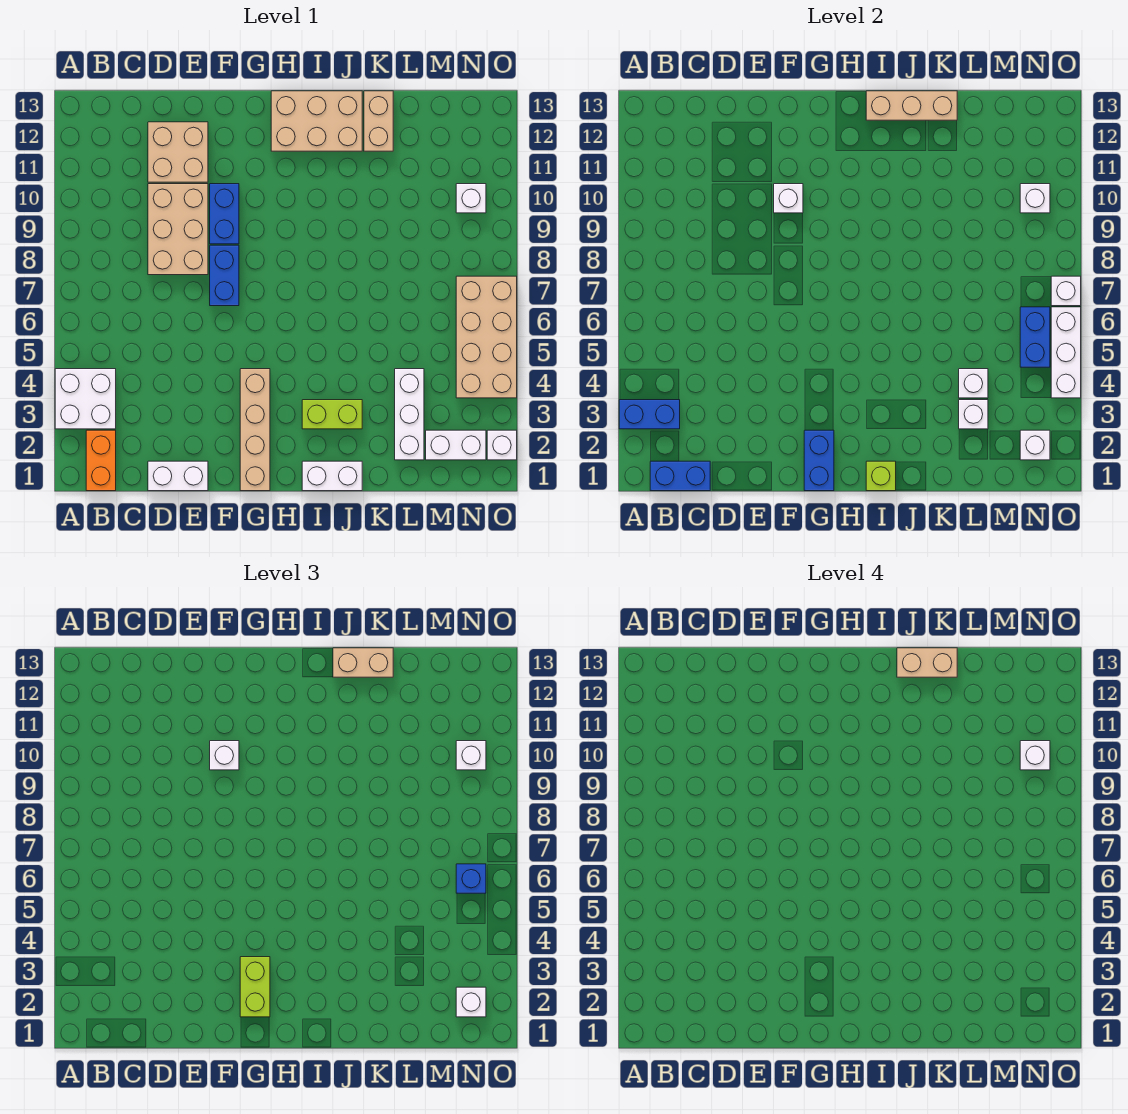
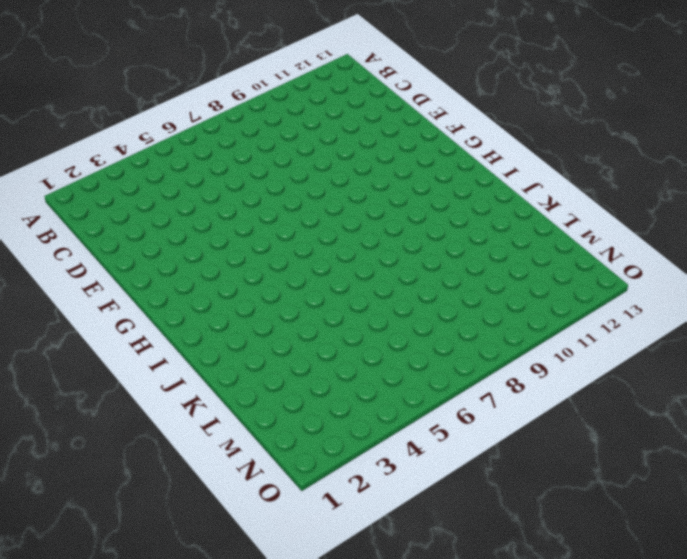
none -> white 2x2 brick [55,369,116,429]
none -> orange 1x2 brick [86,430,116,491]
none -> white 1x2 brick [148,461,208,491]
none -> tan 2x3 brick [148,184,208,275]

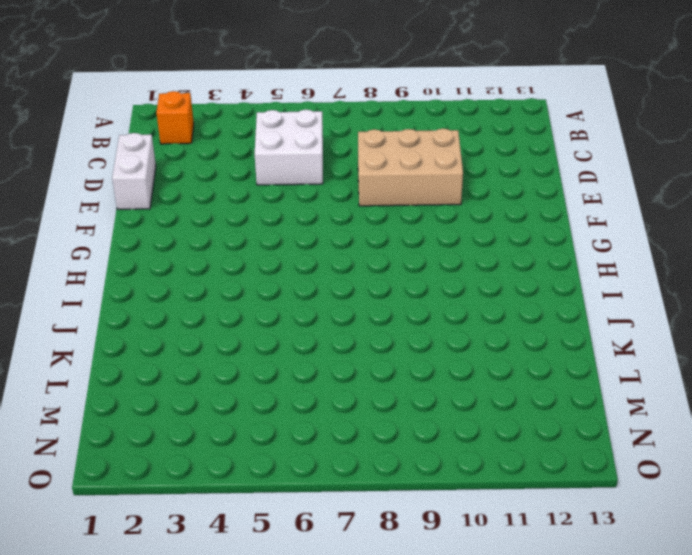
orange 1x1 brick [157,91,194,144] -> orange 1x2 brick [86,430,116,491]
white 2x2 brick [255,110,323,185] -> white 2x2 brick moved to [55,369,116,429]
none -> tan 2x2 brick [148,122,208,182]
none -> blue 1x2 brick [210,245,239,306]
none -> blue 1x2 brick [210,184,239,244]
none -> tan 1x4 brick [240,369,270,491]

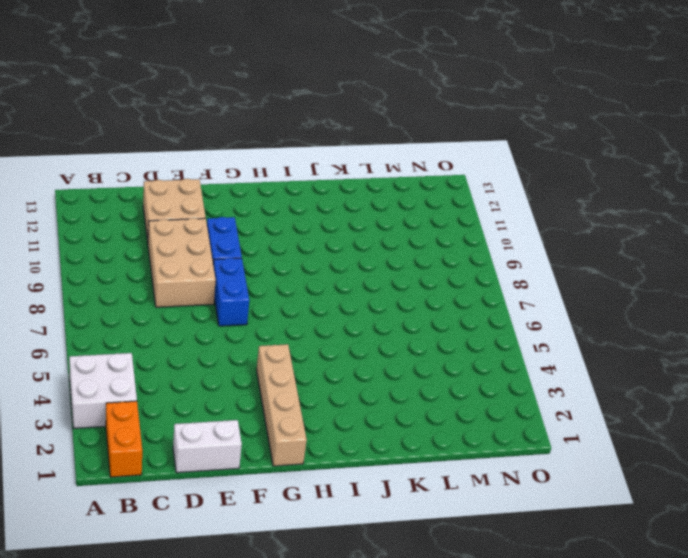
none -> tan 2x3 brick [271,91,362,151]
none -> white 1x2 brick [302,461,362,491]
none -> lime 1x2 brick [302,400,362,429]
none -> tan 1x2 brick [364,91,393,151]

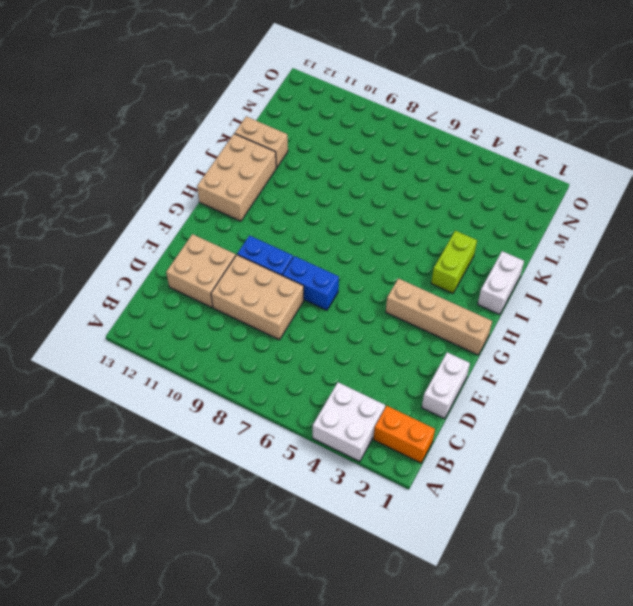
none -> white 1x3 brick [395,369,424,460]
none -> white 1x2 brick [426,430,486,460]
none -> tan 2x4 brick [456,276,517,398]
none -> white 1x1 brick [456,184,486,213]

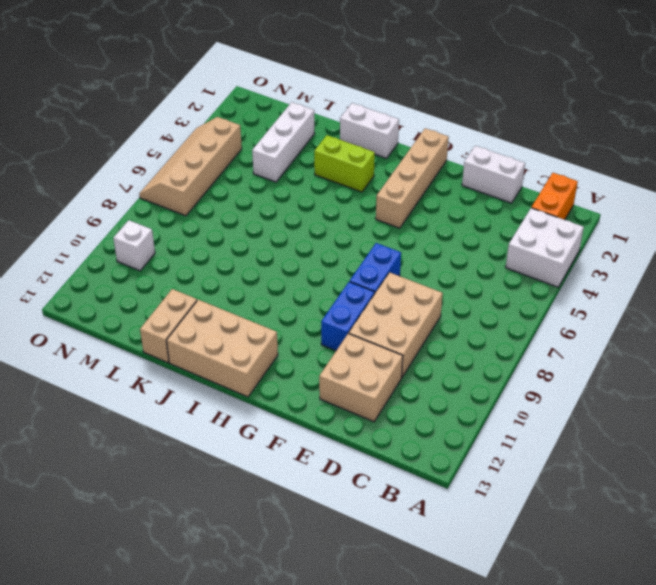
tan 2x4 slope [139,117,242,216] -> tan 2x4 brick [456,276,517,398]
none -> white 1x2 brick [426,430,486,460]
none -> white 1x1 brick [487,430,517,460]
none -> blue 1x2 brick [619,400,680,429]
none -> blue 1x2 brick [650,461,710,491]

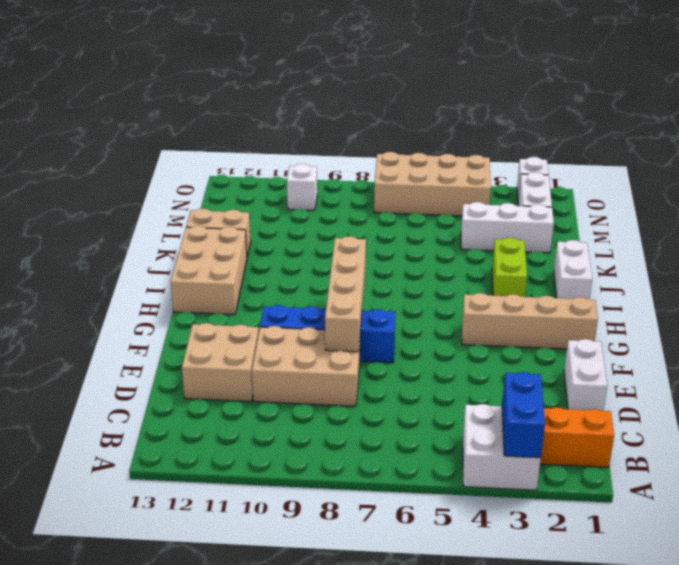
tan 1x4 brick [325,236,366,352] -> none
none -> blue 1x2 brick [650,461,710,491]
none -> white 1x1 brick [774,184,803,213]
none -> blue 1x2 brick [804,430,834,491]
none -> lime 1x1 brick [866,461,896,491]

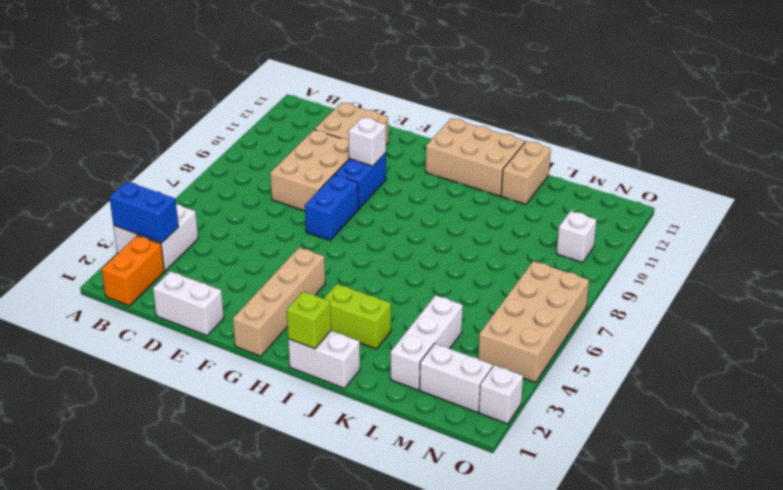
none -> blue 1x2 brick [650,461,710,491]
none -> blue 1x2 brick [804,430,834,491]
none -> tan 1x3 brick [866,91,957,120]
none -> white 1x1 brick [959,400,988,429]

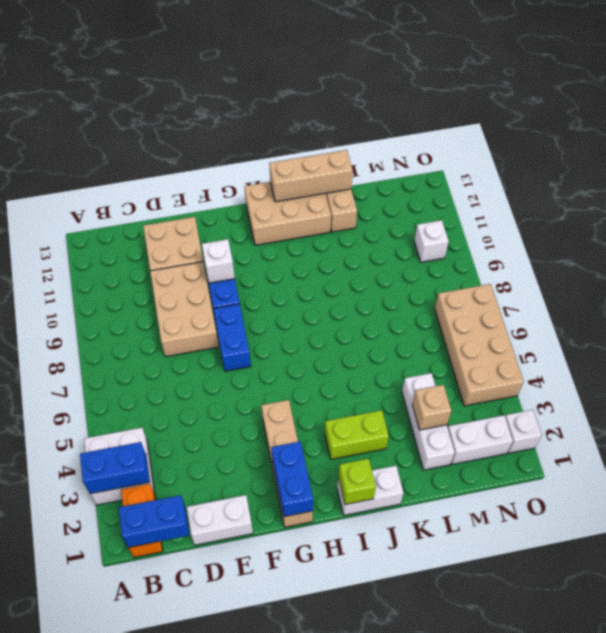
tan 1x1 brick [412,385,451,430] -> white 1x1 brick [959,400,988,429]
none -> white 1x1 brick [959,369,988,398]
none -> white 1x1 brick [1020,430,1050,460]
none -> blue 1x2 brick [1020,307,1050,367]
none -> white 1x1 brick [1020,184,1050,213]

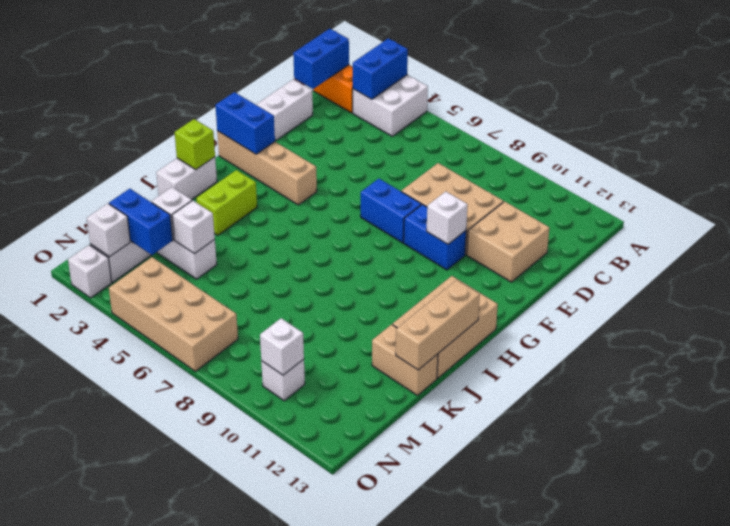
blue 1x2 brick [109,189,173,255] -> blue 1x2 brick moved to [1020,307,1050,367]
none -> white 1x3 brick [1051,307,1081,398]
none -> white 1x1 brick [1051,276,1081,306]
none -> white 1x1 brick [210,741,239,770]
none -> lime 1x2 brick [240,957,270,1017]

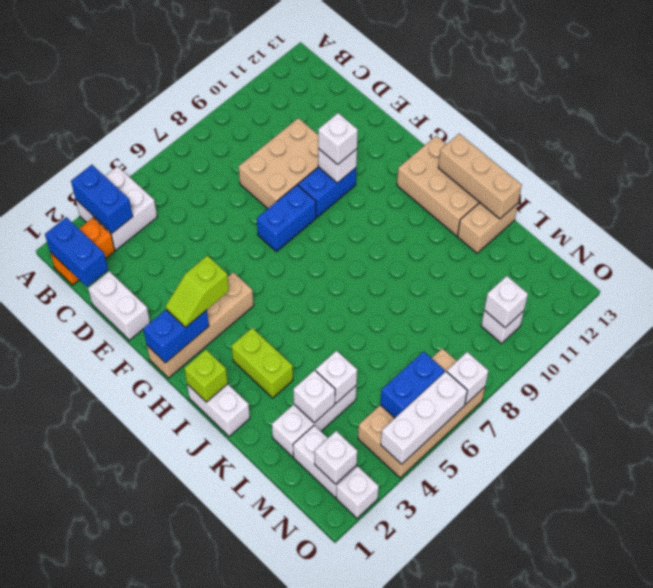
lime 1x2 slope [165,256,229,328] -> lime 1x2 brick [240,957,270,1017]
none -> tan 2x2 brick [148,122,208,182]
none -> tan 1x2 brick [333,648,393,677]
none -> white 1x1 brick [456,987,486,1017]
none -> blue 1x1 brick [456,864,486,893]

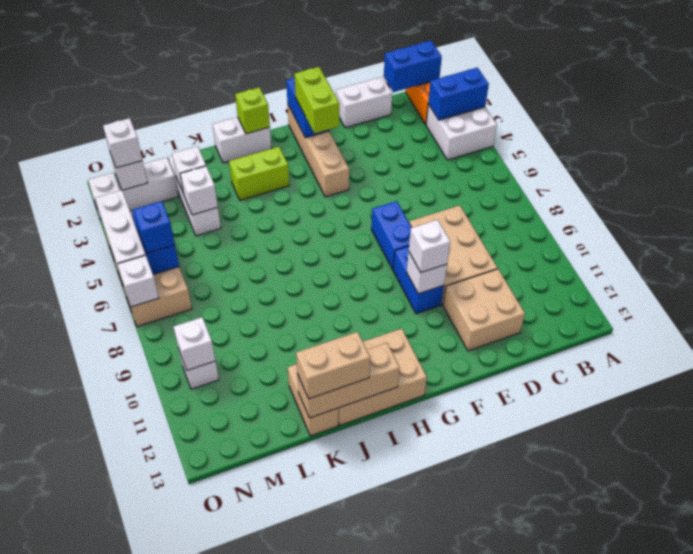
none -> white 1x1 brick [456,741,486,770]
none -> tan 1x2 brick [897,648,957,677]
none -> white 1x1 brick [1020,741,1050,770]

